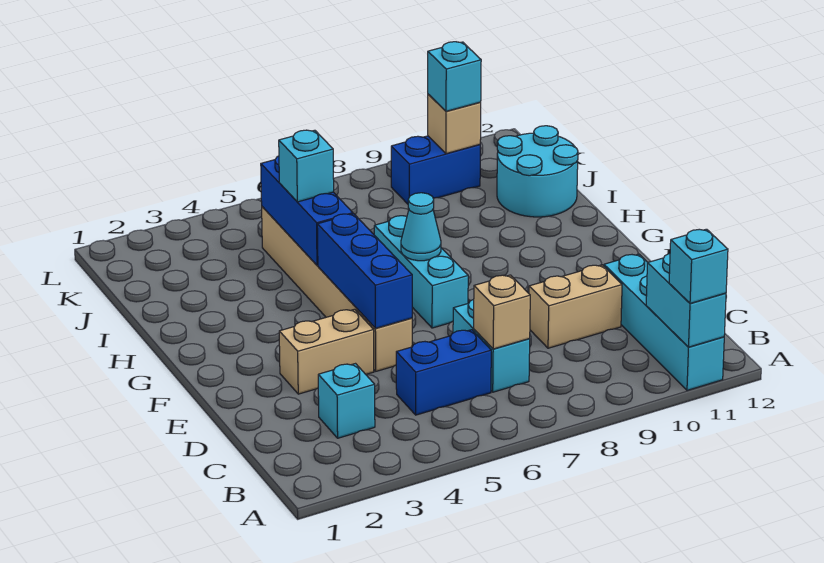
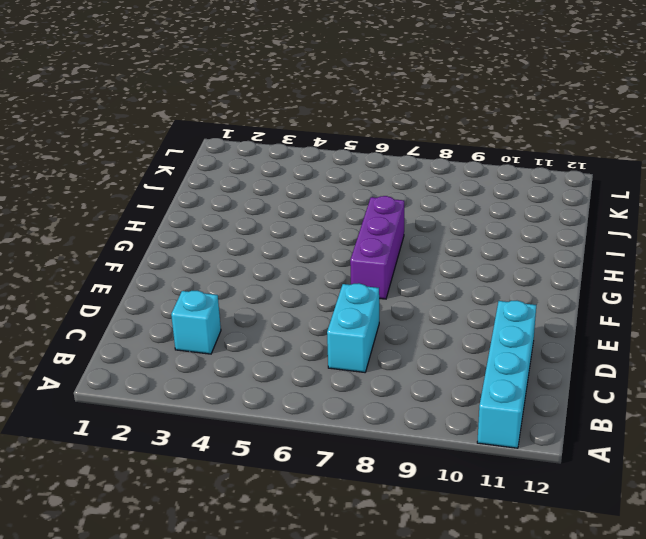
purple 1x3 brick [350,196,404,299] -> cyan 1x3 brick [374,216,468,328]
none -> blue 1x2 brick [396,330,491,415]
none -> tan 1x2 brick [529,265,622,348]
none -> tan 1x2 brick [279,309,374,394]

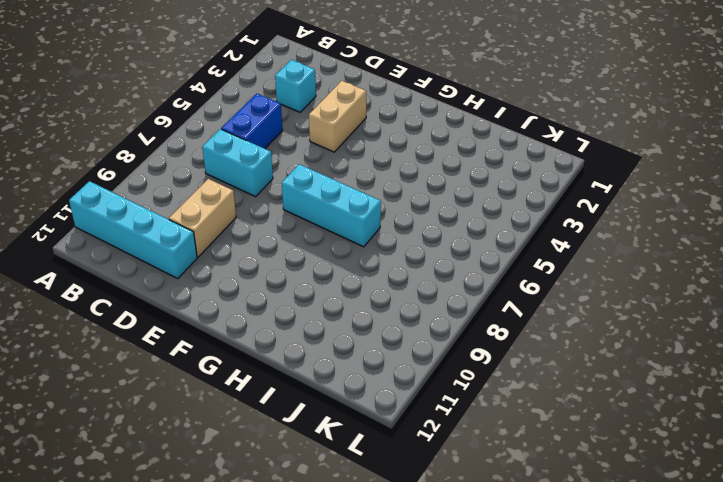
none -> tan 1x6 brick [262,207,412,371]
none -> cyan 2x2 round brick [497,126,578,217]
none -> blue 1x2 brick [391,136,480,204]

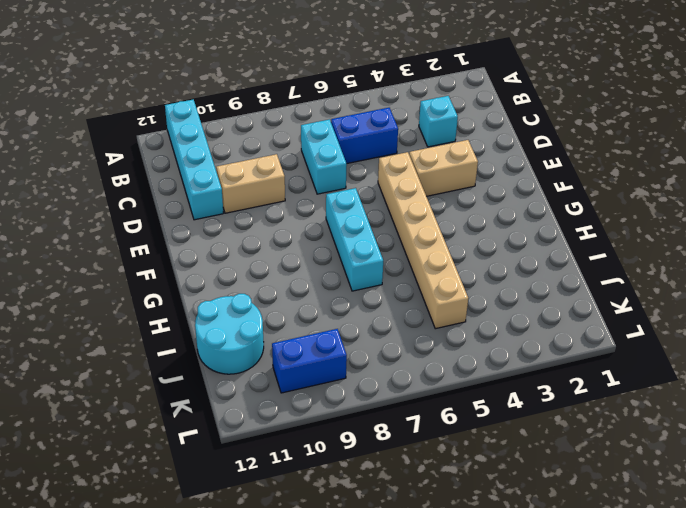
none -> cyan 1x2 brick [646,253,726,347]
none -> tan 1x1 brick [474,275,530,349]
none -> blue 1x3 brick [317,214,412,328]

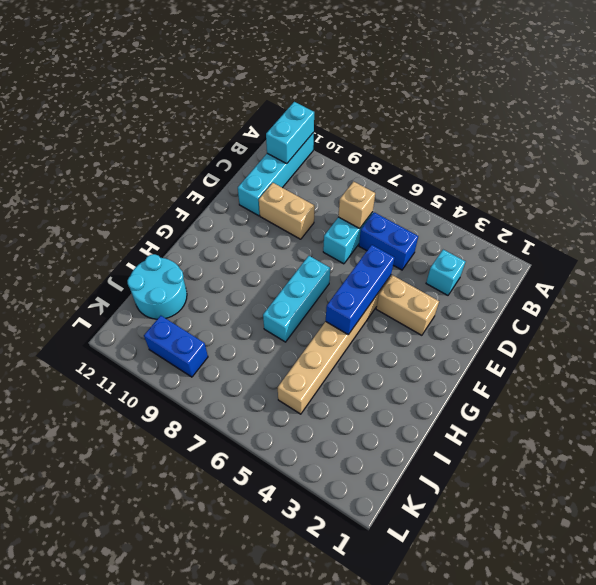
none -> cyan 1x1 cone [401,193,441,261]
none -> blue 1x3 brick [261,156,353,265]
none -> tan 1x1 brick [428,94,481,154]

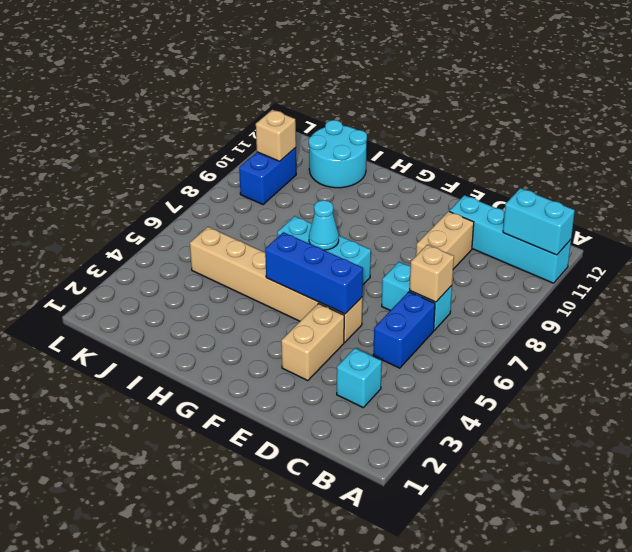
none -> blue 1x3 brick [261,156,353,265]
none -> cyan 1x1 brick [669,229,728,303]
none -> cyan 1x1 brick [279,130,334,202]

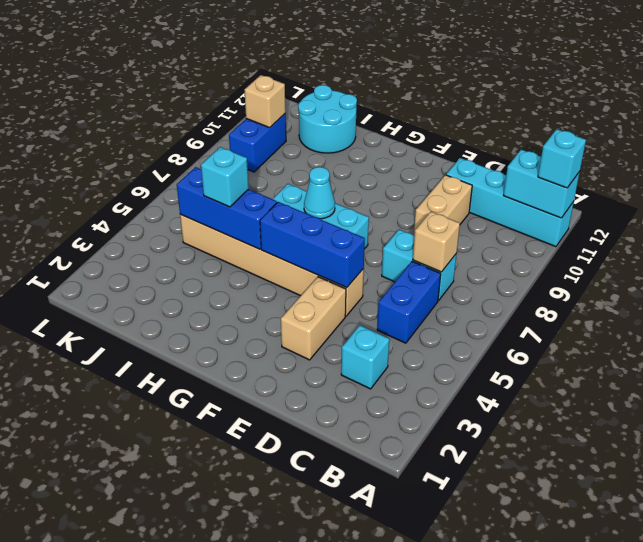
none -> cyan 1x1 brick [428,42,481,111]

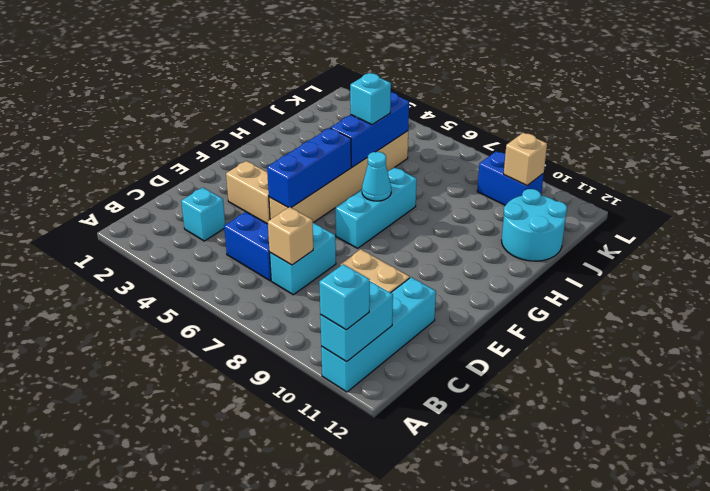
none -> cyan 1x1 brick [428,42,481,111]

